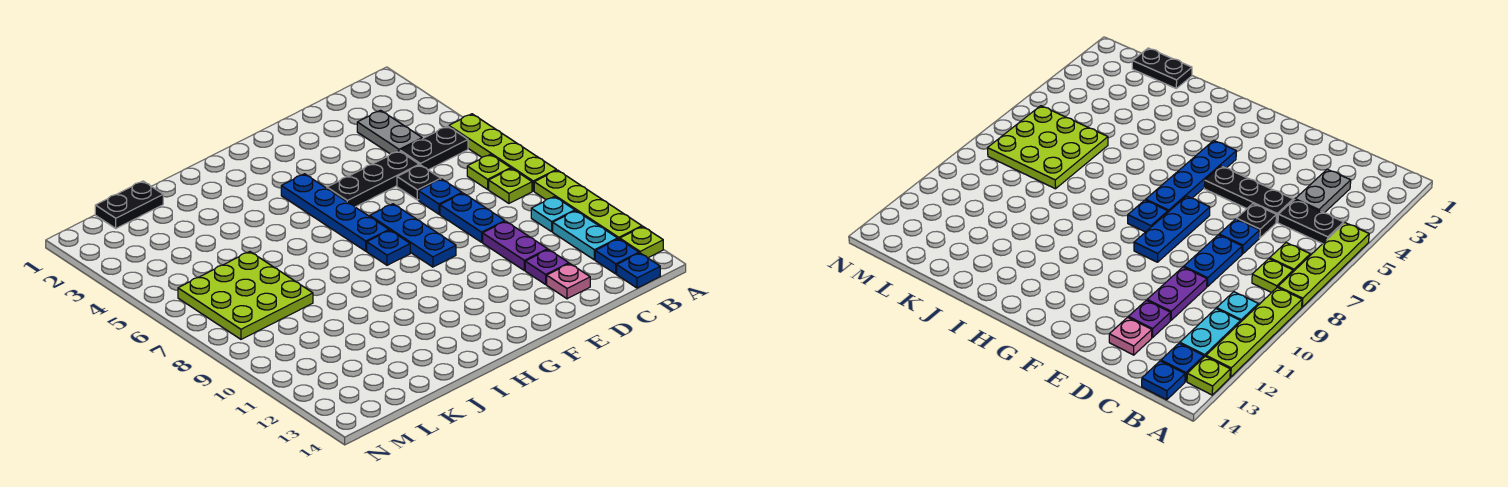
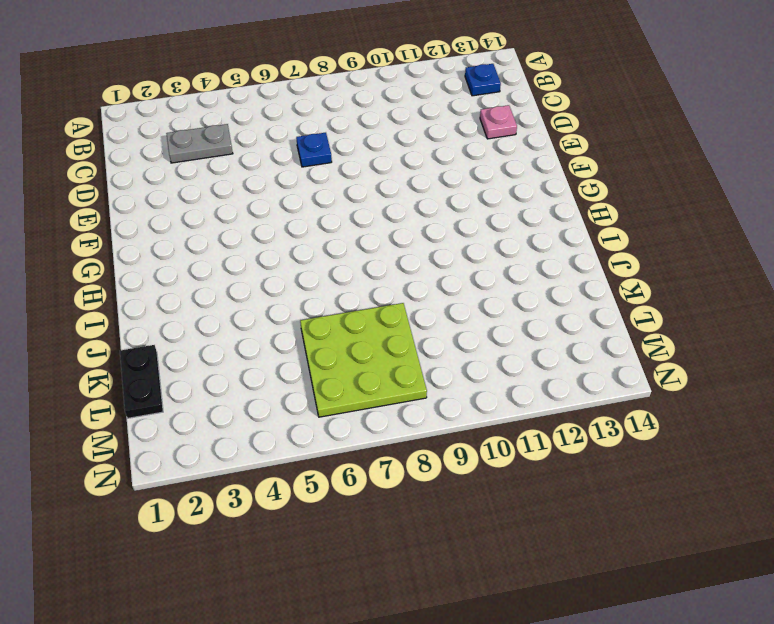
none -> lime 1x4 plate [449,114,556,191]
none -> lime 1x4 plate [534,170,642,239]
none -> lime 1x1 plate [620,227,663,258]

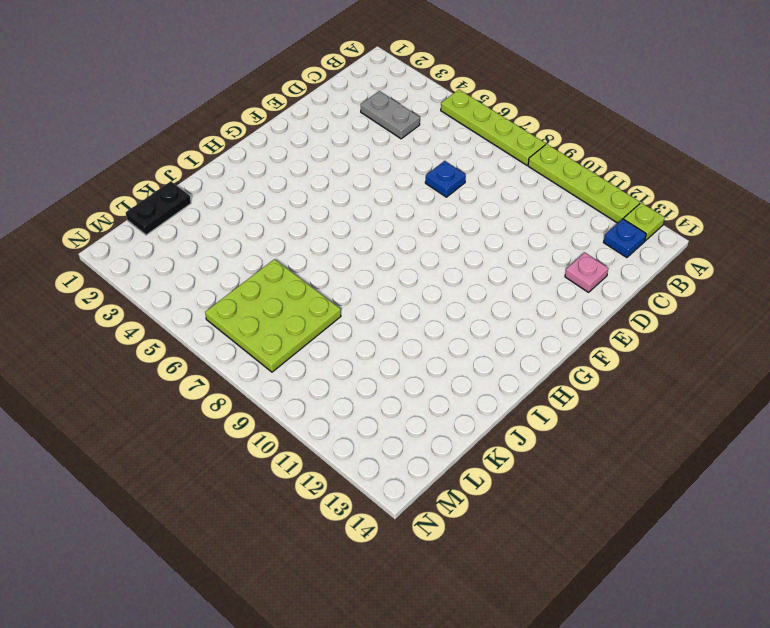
none -> black 1x2 plate [400,126,468,170]
none -> lime 1x1 plate [467,154,511,189]
none -> lime 1x1 plate [489,168,532,203]

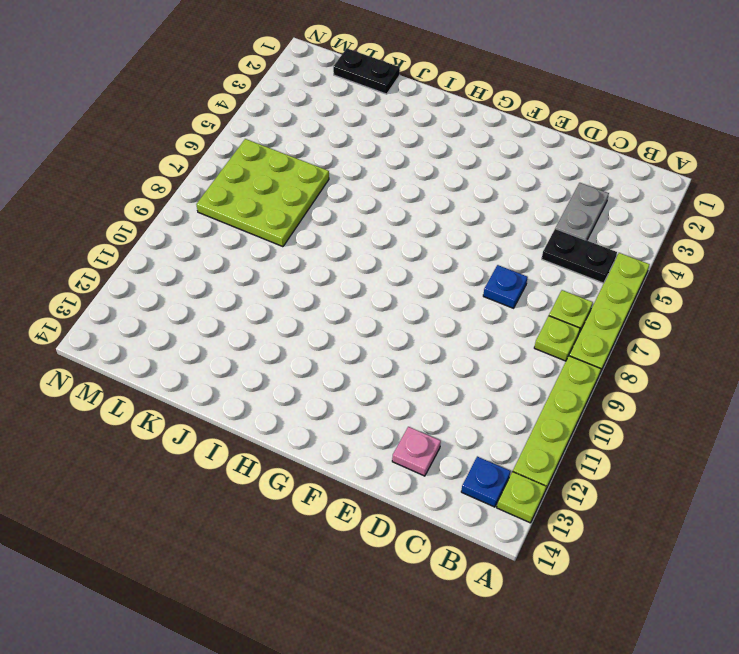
none -> cyan 1x1 plate [531,197,575,232]
none -> cyan 1x2 plate [553,211,618,260]
none -> blue 1x1 plate [617,253,660,288]

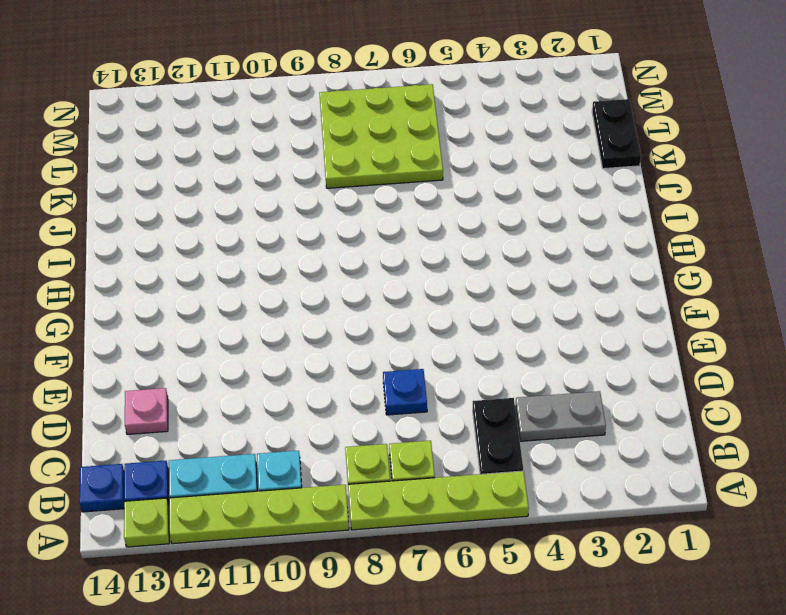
none -> black 1x3 plate [327,151,419,207]
none -> black 1x1 plate [397,165,441,200]
none -> blue 1x2 plate [440,193,505,242]

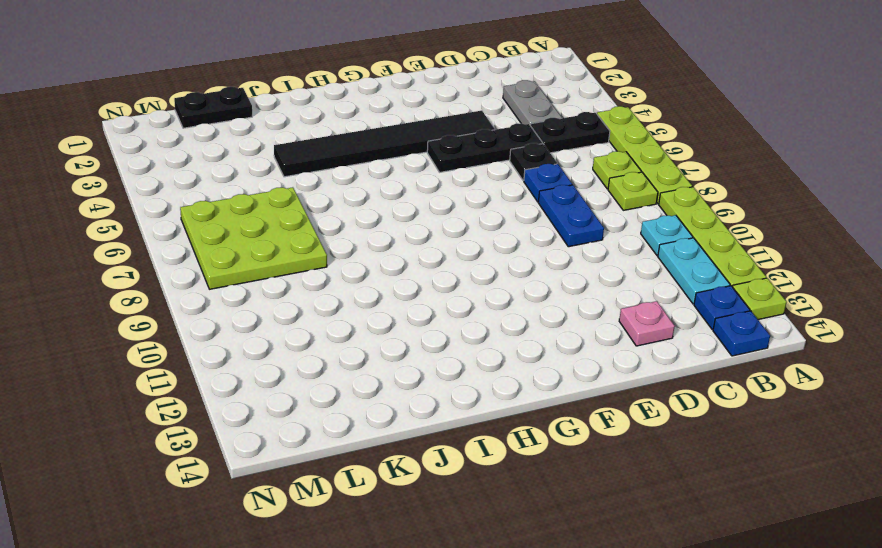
black 1x6 tile [274,111,495,177] -> blue 1x4 plate [281,174,389,251]
none -> purple 1x2 plate [483,221,548,270]
none -> purple 1x1 plate [525,250,569,284]
none -> blue 1x3 plate [370,204,456,267]

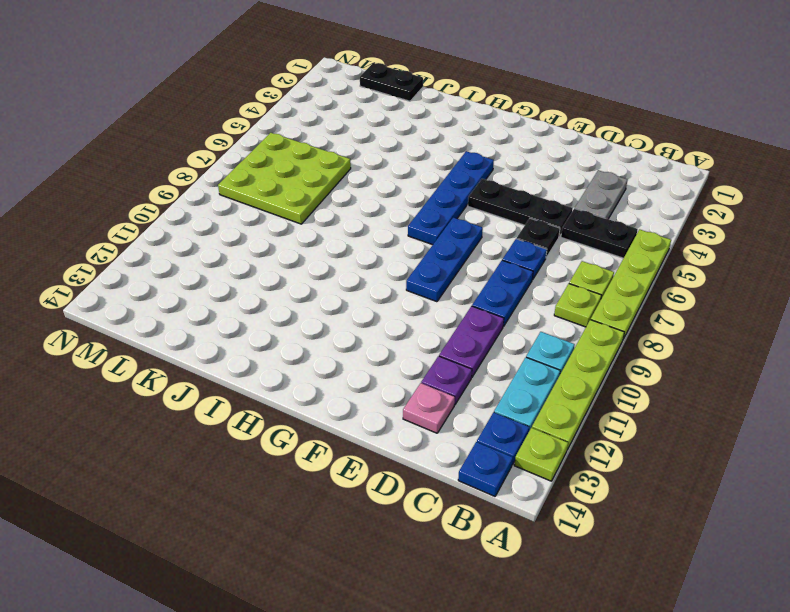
none -> blue 1x1 plate [367,230,410,265]

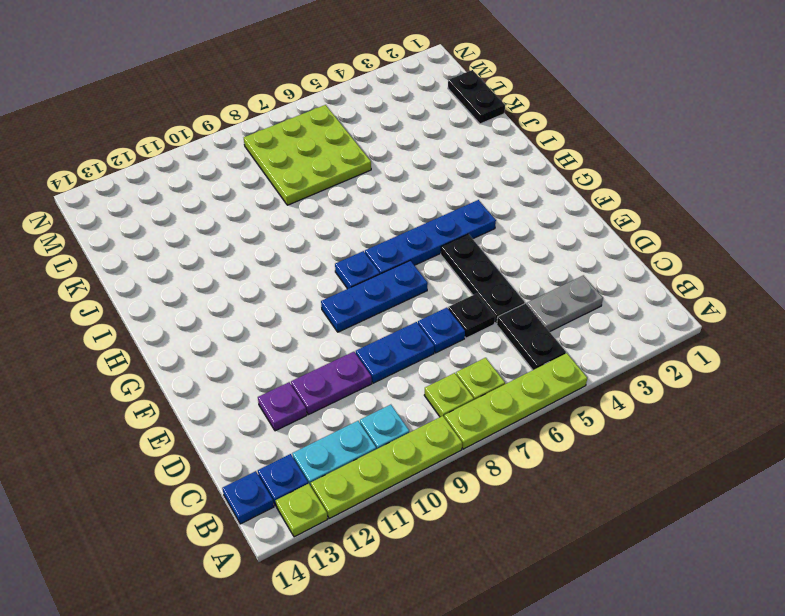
none -> pink 1x1 plate [547,264,590,299]

